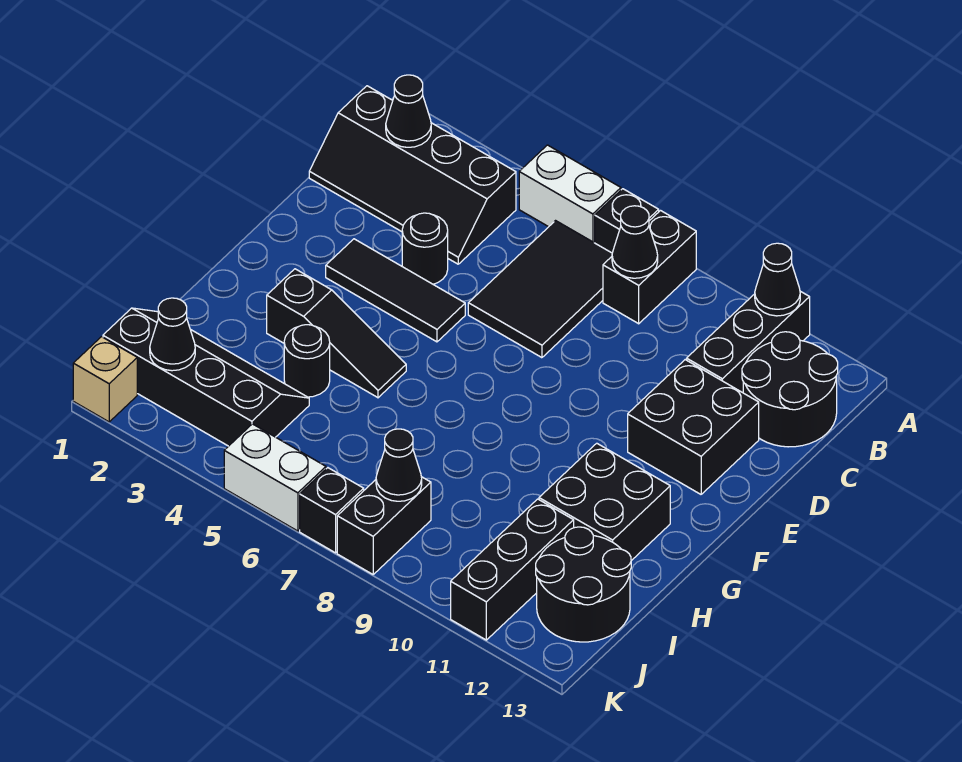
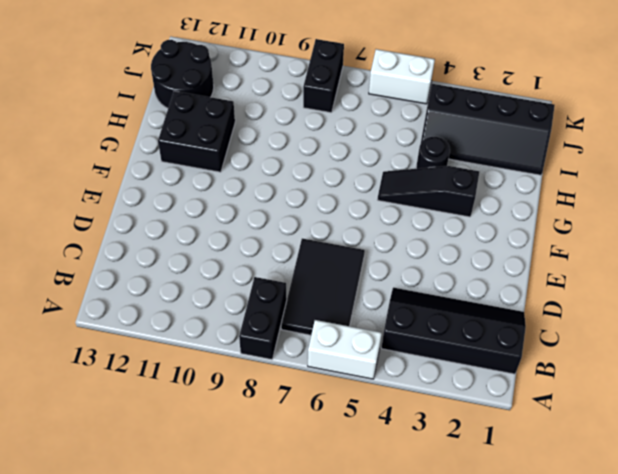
none -> black 1x1 brick [595,189,659,253]
none -> black 1x3 brick [687,291,810,393]
none -> black 2x2 round brick [742,332,838,447]

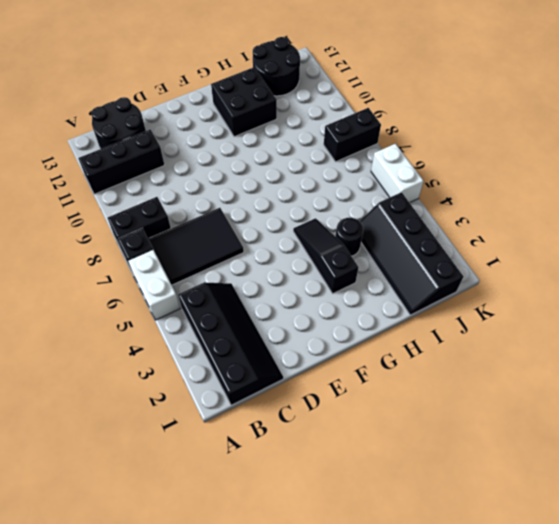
none -> black 1x1 round brick [402,213,448,284]
none -> black 2x2 brick [628,360,759,494]
none -> black 1x3 tile [326,239,465,342]

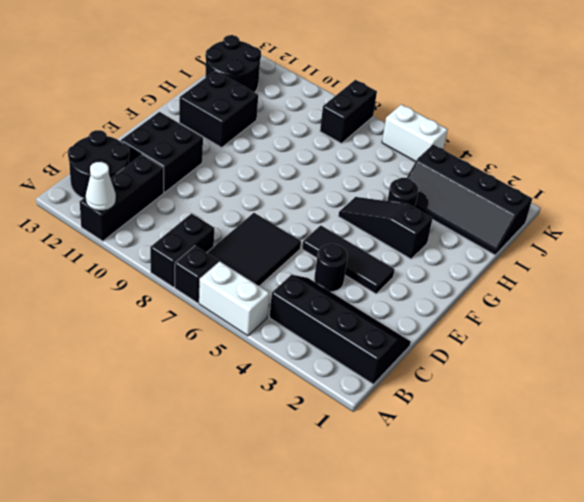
white 1x1 cone [86,162,116,211] -> black 1x1 cone [755,243,800,316]
none -> black 1x3 brick [451,499,574,640]
none -> tan 1x1 brick [73,337,137,422]
none -> black 1x1 brick [300,468,364,553]

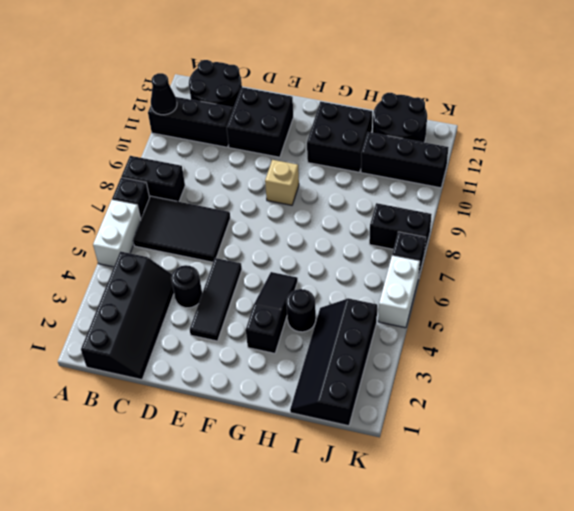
tan 1x1 brick [265,160,299,205] -> tan 1x1 brick moved to [73,337,137,422]
none -> black 1x1 cone [386,75,431,147]
none -> black 1x1 cone [612,206,658,278]
none -> black 1x1 cone [150,298,195,371]

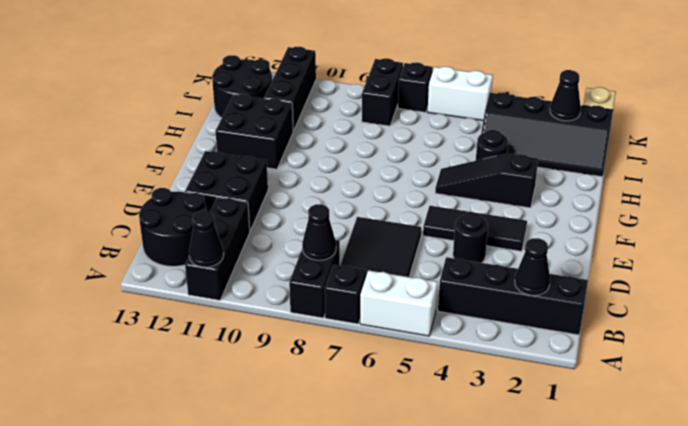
none -> black 1x1 cone [376,429,422,501]

